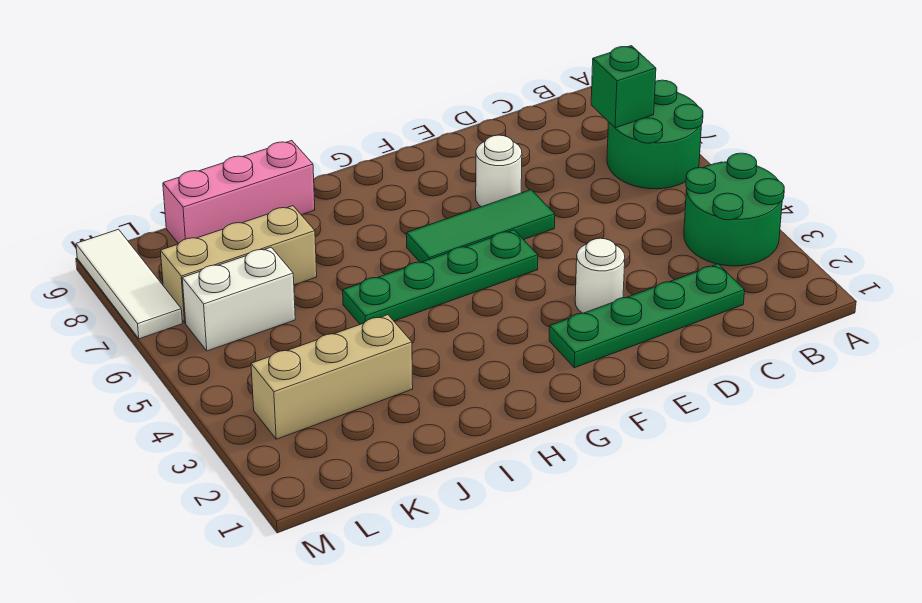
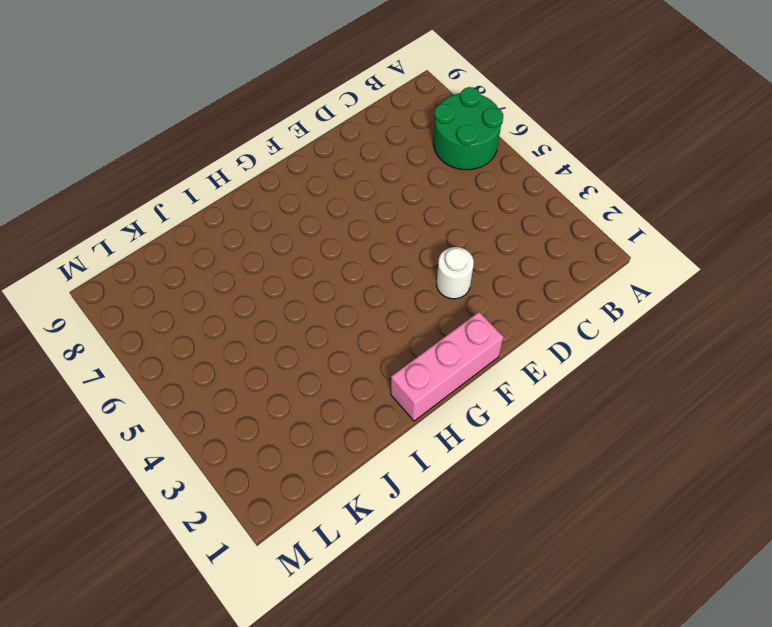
pink 1x3 brick [391,312,504,421] -> pink 1x3 brick moved to [163,141,315,244]
none -> green 2x2 round brick [684,153,784,266]
none -> green 1x4 plate [549,264,745,368]
none -> green 1x3 tile [406,190,555,262]

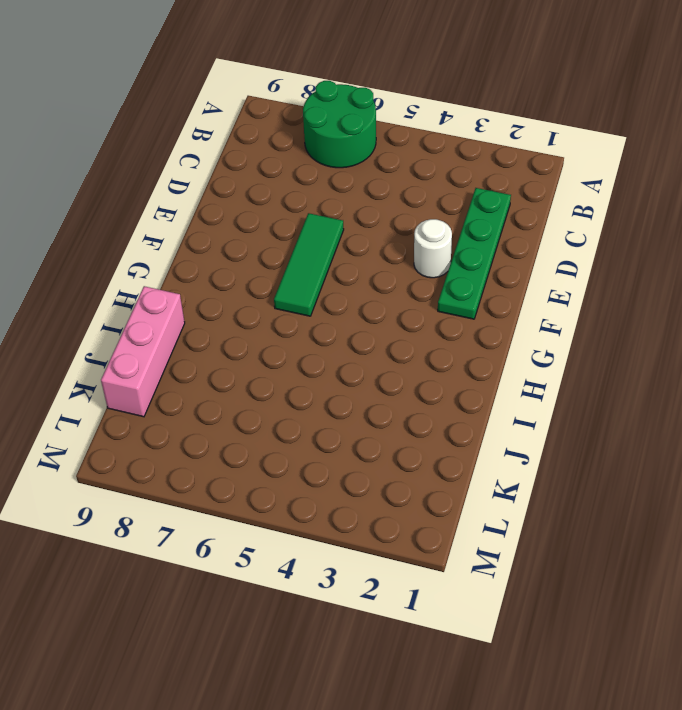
none -> green 2x2 round brick [684,153,784,266]
none -> white 1x1 round brick [476,135,522,207]
none -> green 1x4 plate [343,230,538,324]

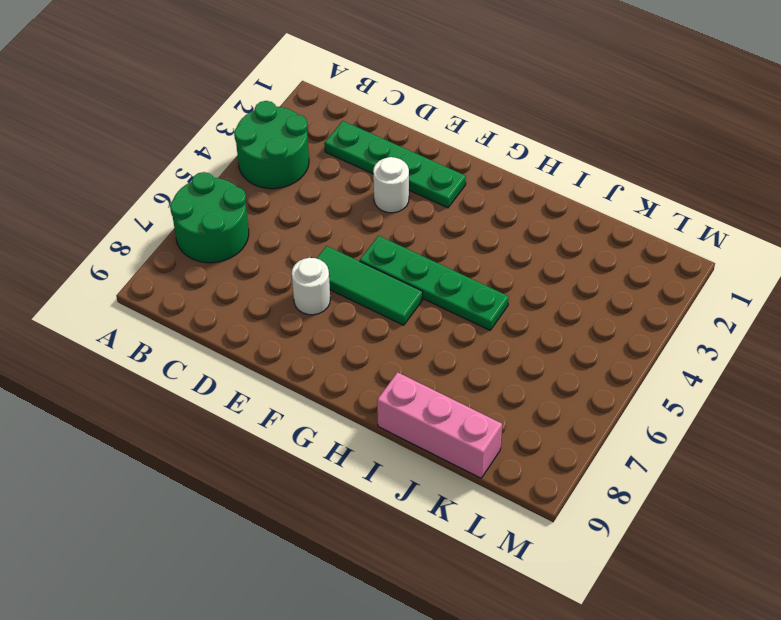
none -> tan 1x3 brick [251,315,413,439]
none -> tan 1x3 brick [160,206,317,323]
none -> white 1x2 brick [182,247,295,351]

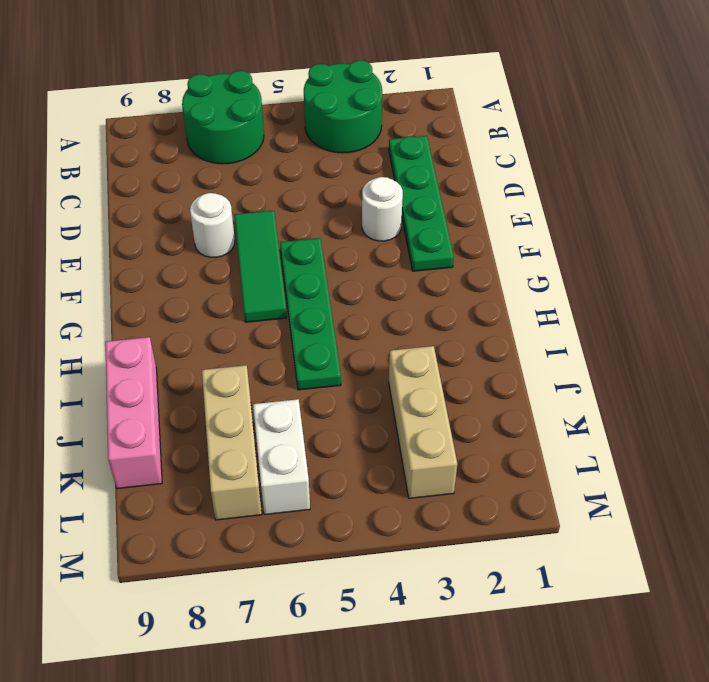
none -> white 1x3 tile [76,229,182,339]
none -> green 1x1 brick [591,46,656,128]

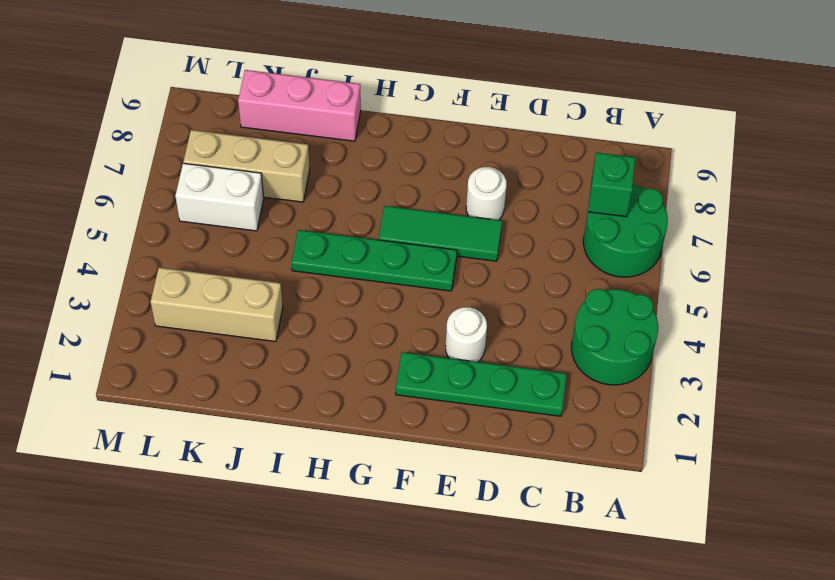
none -> white 1x3 tile [76,229,182,339]

